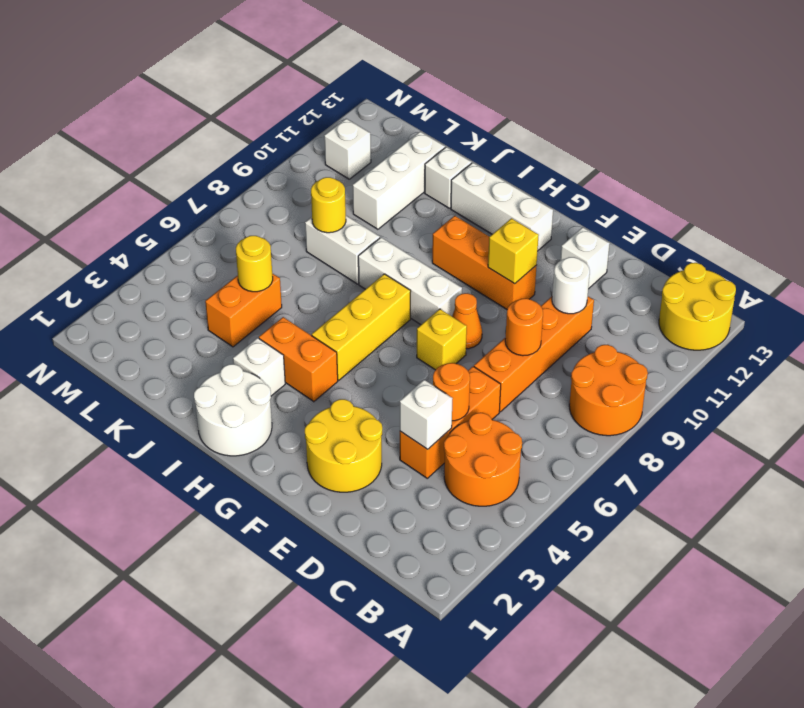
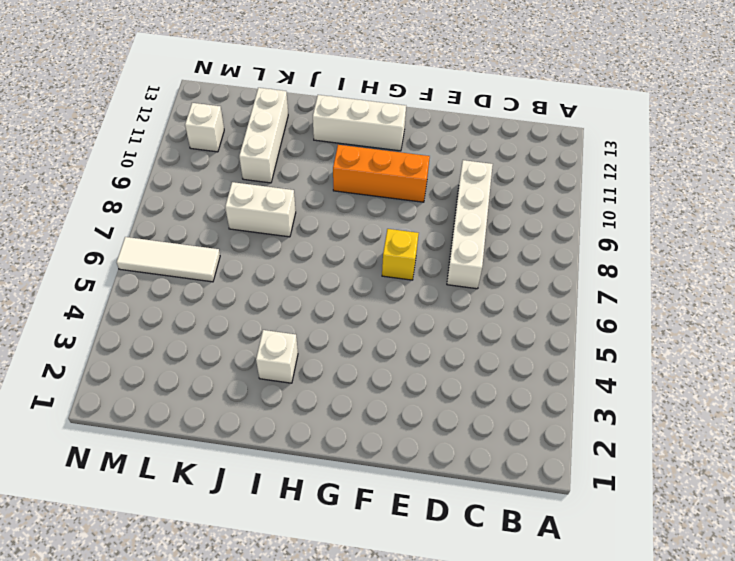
white 1x4 brick [447,160,493,289] -> orange 1x4 brick [474,297,594,412]
white 1x3 tile [117,237,220,282] -> none
none -> orange 2x2 round brick [569,345,648,436]
none -> yellow 2x2 round brick [659,263,736,350]
none -> orange 2x2 round brick [444,413,522,506]

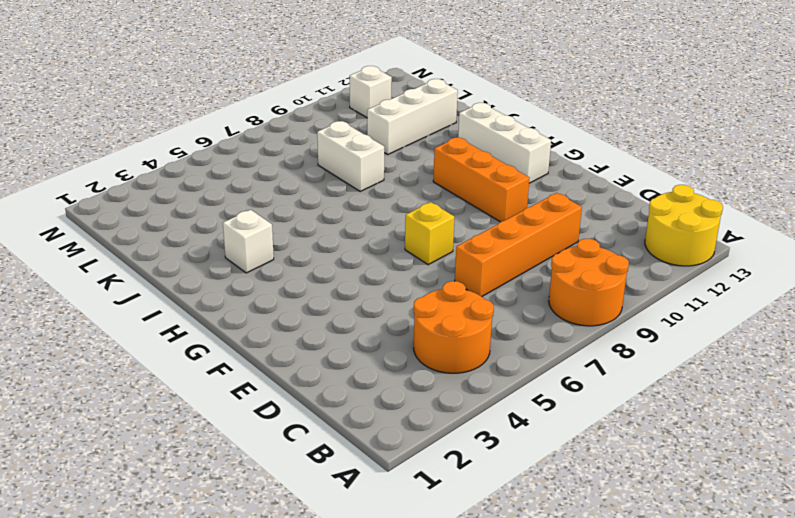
none -> orange 1x3 brick [400,367,501,478]
none -> yellow 2x2 round brick [305,399,382,492]
none -> white 1x1 brick [560,227,610,289]

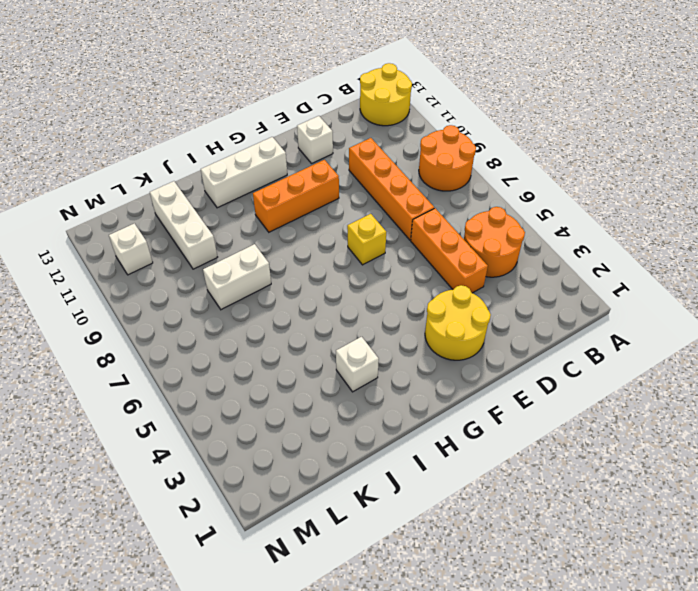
none -> orange 1x1 cone [452,293,482,349]
none -> white 1x3 brick [358,238,462,325]
none -> white 2x2 round brick [194,364,272,456]

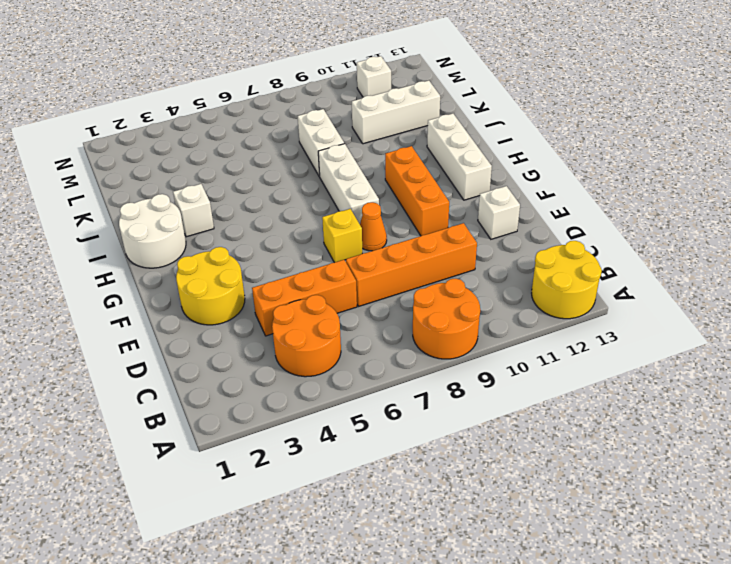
none -> orange 1x2 brick [259,317,338,402]
none -> yellow 1x3 brick [312,274,411,380]
none -> white 1x1 brick [425,147,472,208]

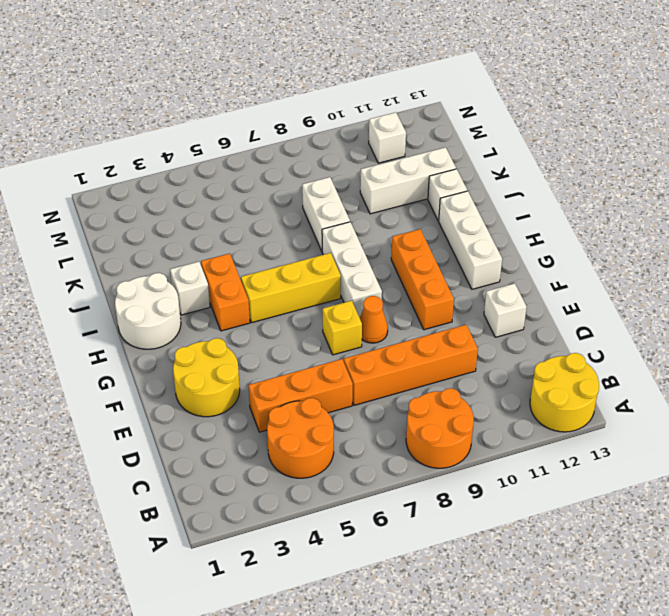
none -> orange 1x2 brick [205,273,282,347]
none -> white 1x1 brick [400,380,453,449]
none -> orange 1x1 round brick [433,363,470,421]

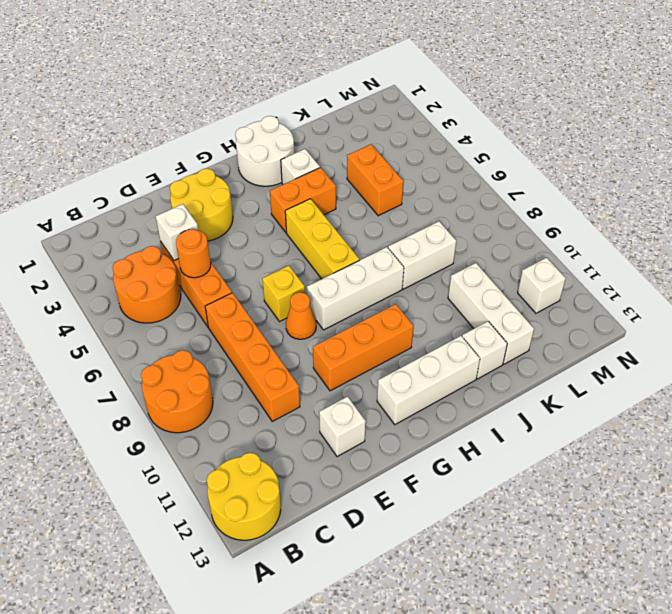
none -> orange 1x1 round brick [505,298,543,356]
none -> white 1x1 round brick [552,257,590,314]
none -> yellow 1x1 brick [488,218,539,284]

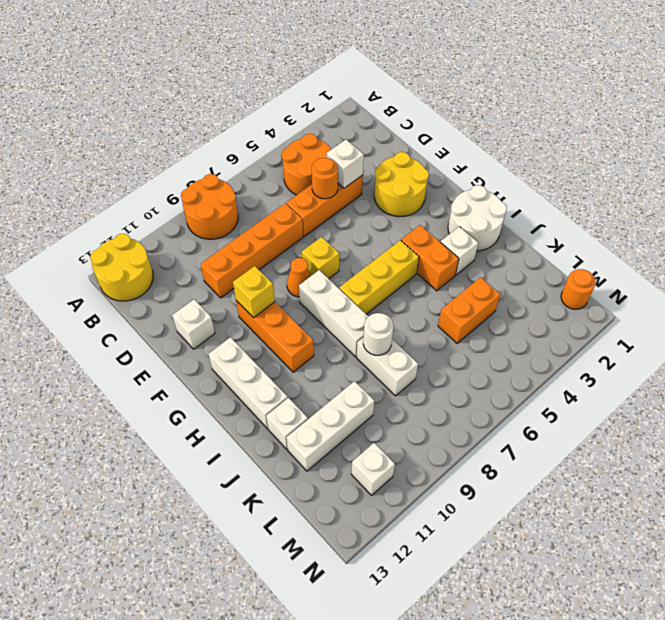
white 1x1 round brick [363,313,393,355] -> white 1x1 round brick moved to [552,257,590,314]
orange 1x1 round brick [561,269,596,309] -> orange 1x1 round brick moved to [505,298,543,356]
none -> yellow 1x1 round brick [236,236,273,292]
none -> yellow 1x1 round brick [311,177,346,233]

